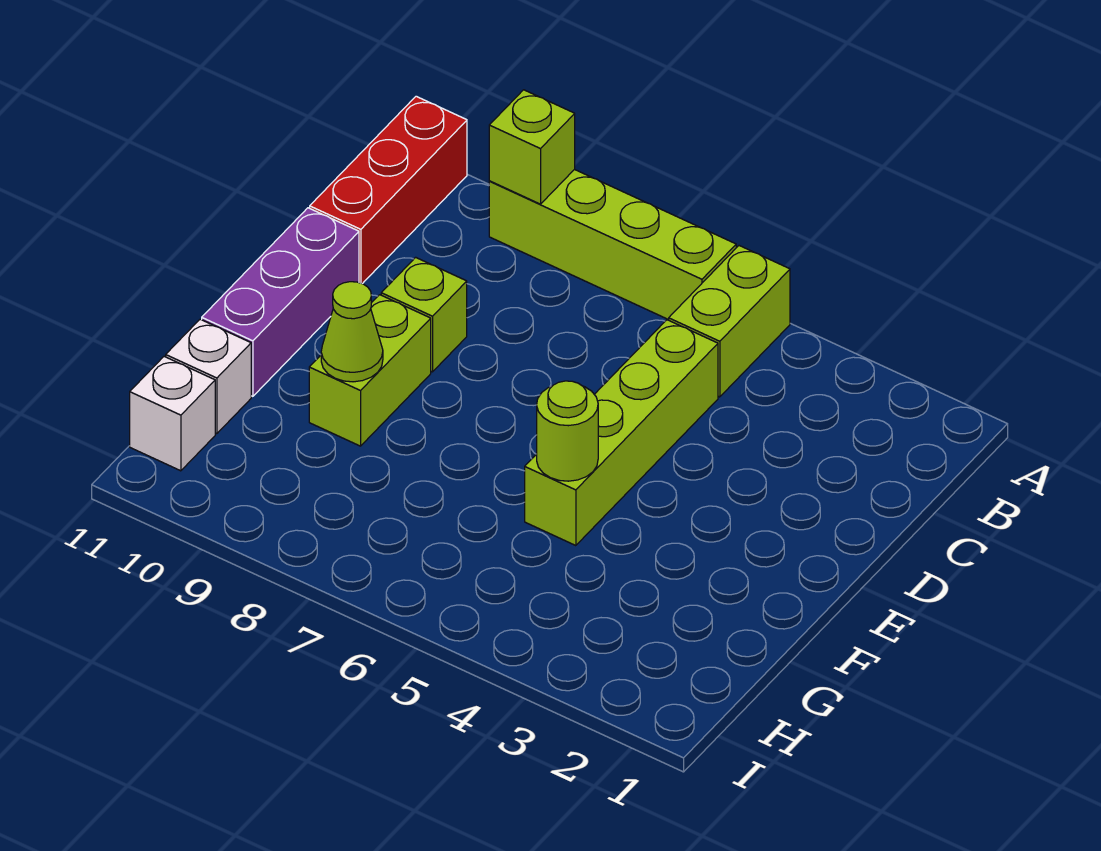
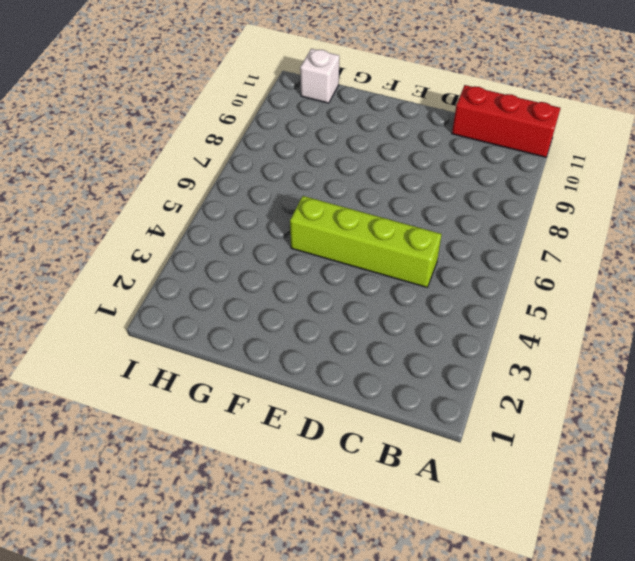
none -> lime 1x2 brick [669,246,790,397]
none -> lime 1x4 brick [489,169,736,320]
none -> lime 1x1 brick [381,257,467,372]

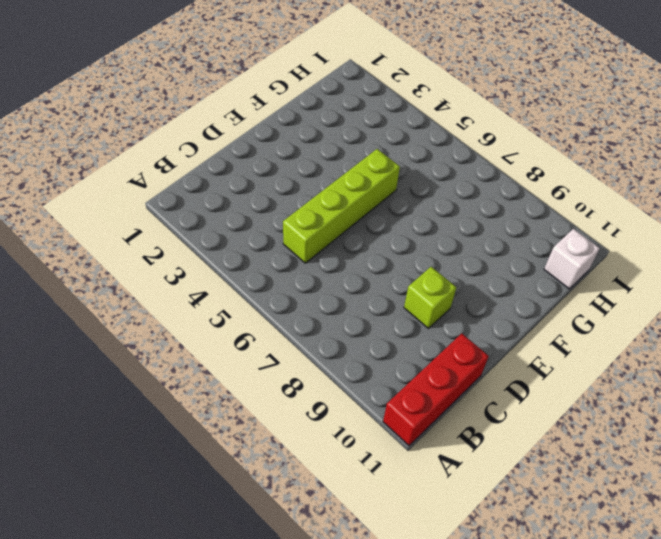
none -> lime 1x2 brick [669,246,790,397]
none -> lime 1x4 brick [489,169,736,320]
none -> purple 1x3 brick [202,208,359,396]

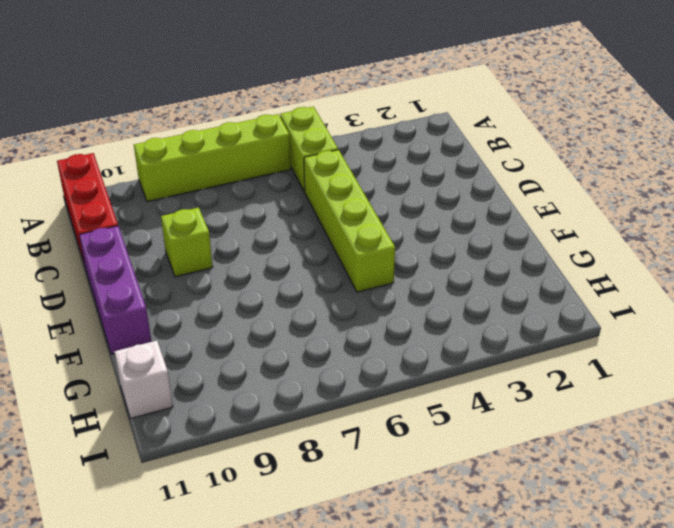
none -> lime 1x2 brick [309,295,431,446]
none -> white 1x1 brick [166,319,251,434]
none -> lime 1x1 brick [489,90,575,204]

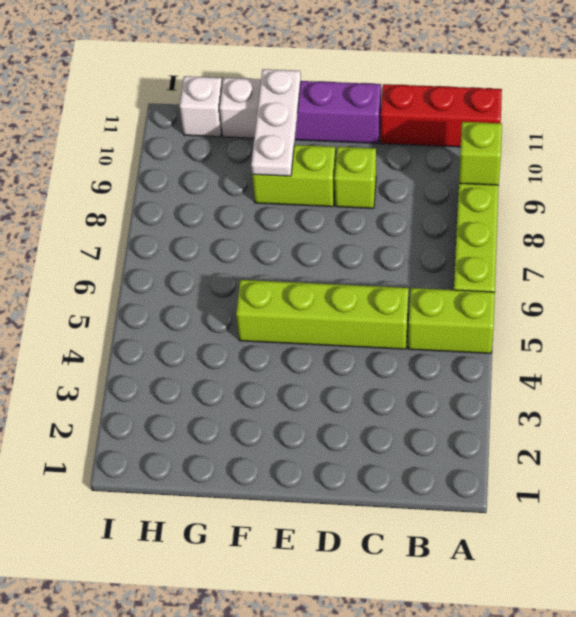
white 1x3 plate [251,69,301,176] -> lime 1x1 cone [321,282,383,382]
none -> lime 1x1 round brick [537,381,598,481]

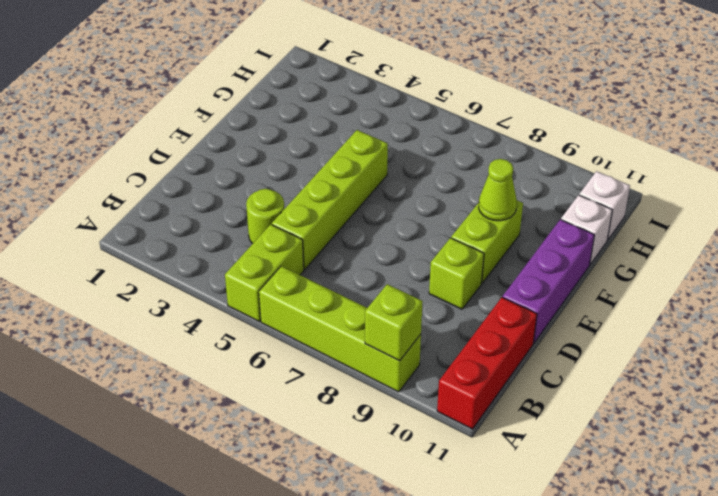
lime 1x1 round brick [246,189,284,244] -> lime 1x1 round brick moved to [537,381,598,481]

